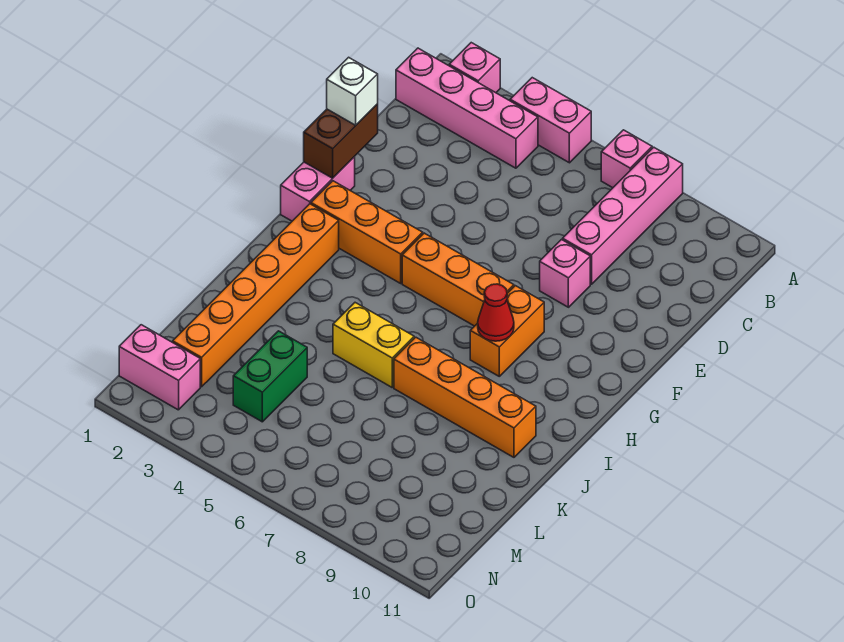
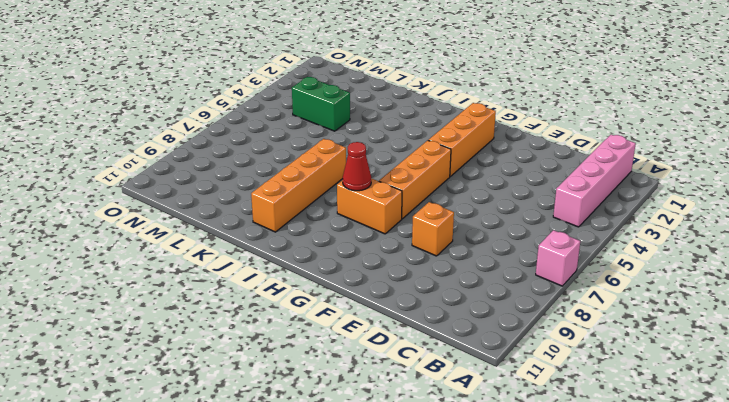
orange 1x1 brick [412,202,454,256] -> pink 1x1 brick [540,240,590,307]
none -> pink 1x1 brick [449,43,500,93]
none -> pink 1x2 brick [510,78,591,163]
none -> pink 1x4 brick [563,147,683,284]

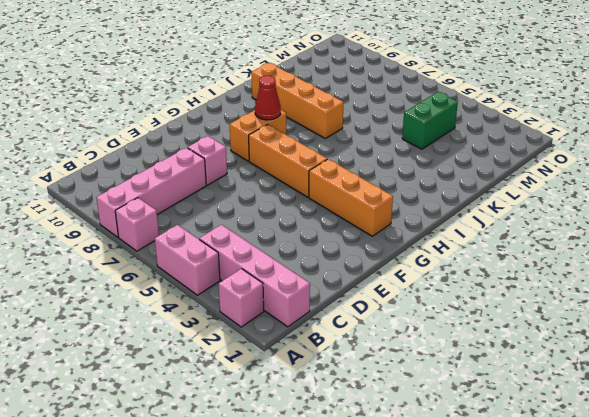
none -> pink 1x2 brick [281,157,355,221]
none -> orange 1x6 brick [173,204,339,387]
none -> yellow 1x2 brick [333,303,414,387]

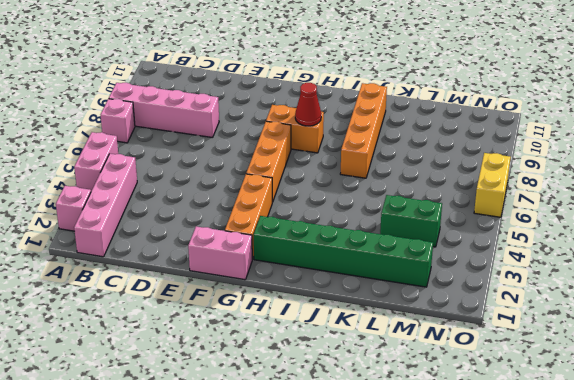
green 1x6 brick [254,216,433,287] -> orange 1x6 brick [173,204,339,387]
yellow 1x2 brick [474,153,511,217] -> yellow 1x2 brick moved to [333,303,414,387]
none -> pink 1x1 brick [540,240,590,307]
none -> pink 1x2 brick [119,325,200,410]
none -> brown 1x2 brick [304,104,378,178]

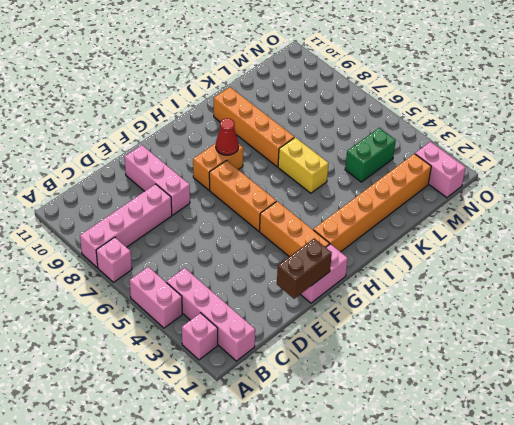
pink 1x3 brick [125,145,190,215] -> pink 1x1 brick [540,240,590,307]
none -> white 1x1 brick [327,57,378,125]

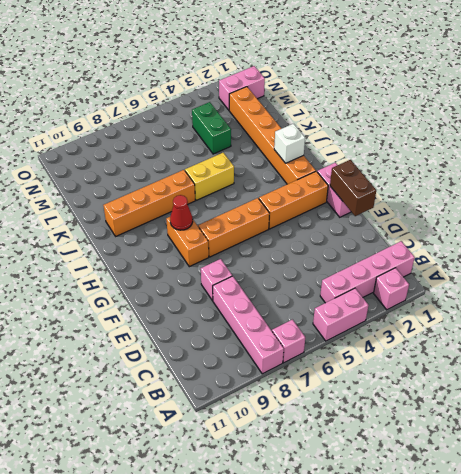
white 1x1 brick [274,124,305,163] -> white 1x1 brick moved to [327,57,378,125]

